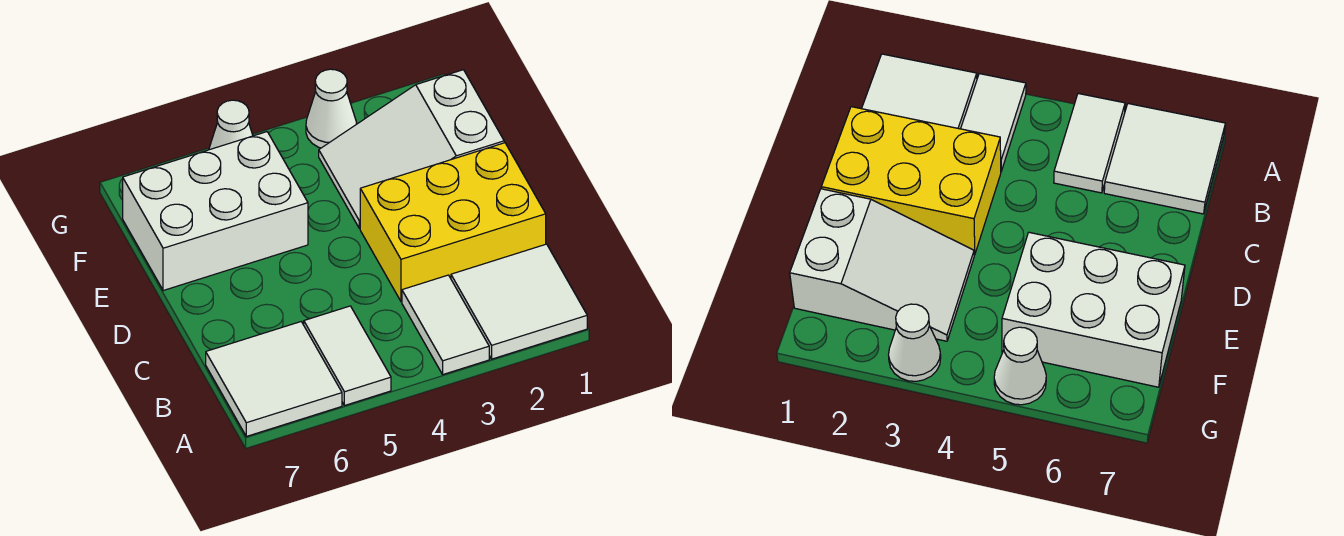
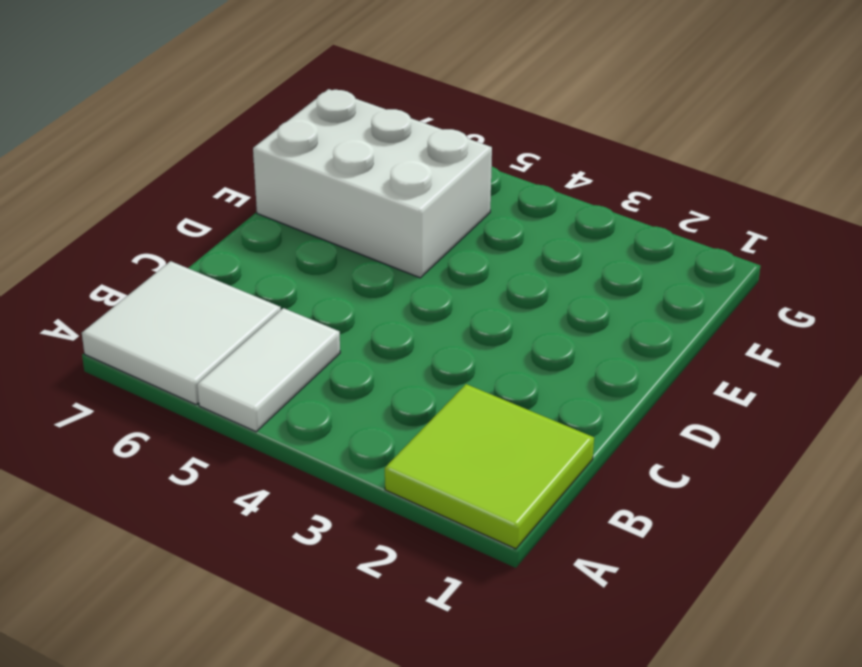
lime 2x2 tile [385,384,594,549] -> white 2x2 tile [451,244,587,359]
none -> white 1x2 tile [402,275,489,374]
none -> yellow 2x3 brick [360,143,546,302]

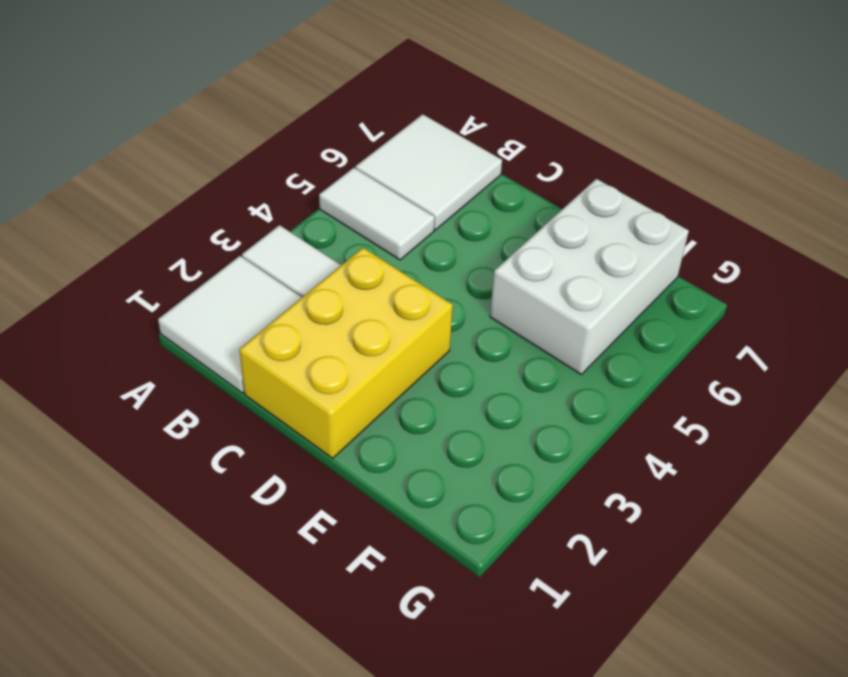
none -> white 2x3 slope [319,70,504,229]
none -> white 1x1 cone [306,69,357,148]

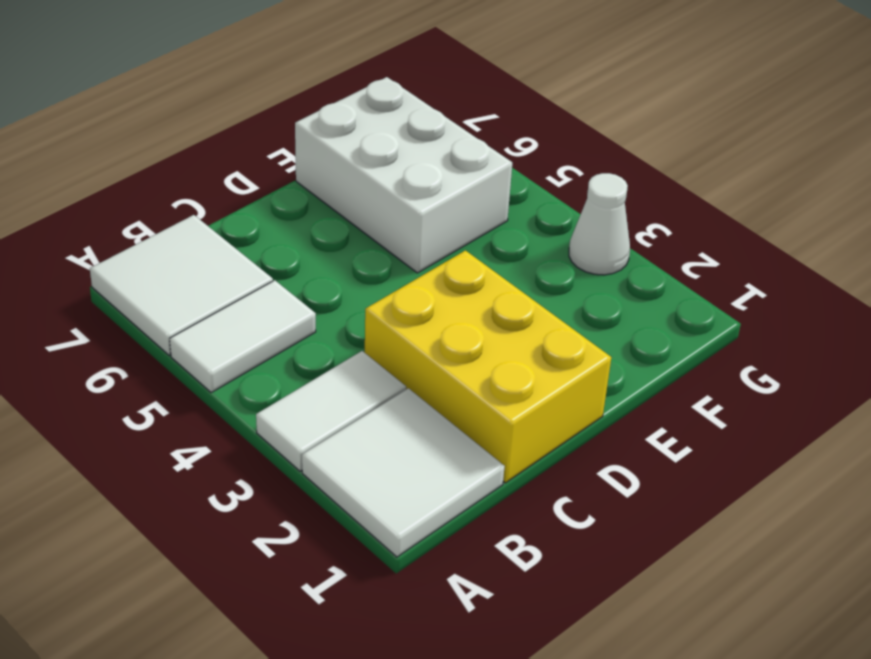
none -> white 2x3 slope [319,70,504,229]
none -> white 1x1 cone [209,100,253,150]

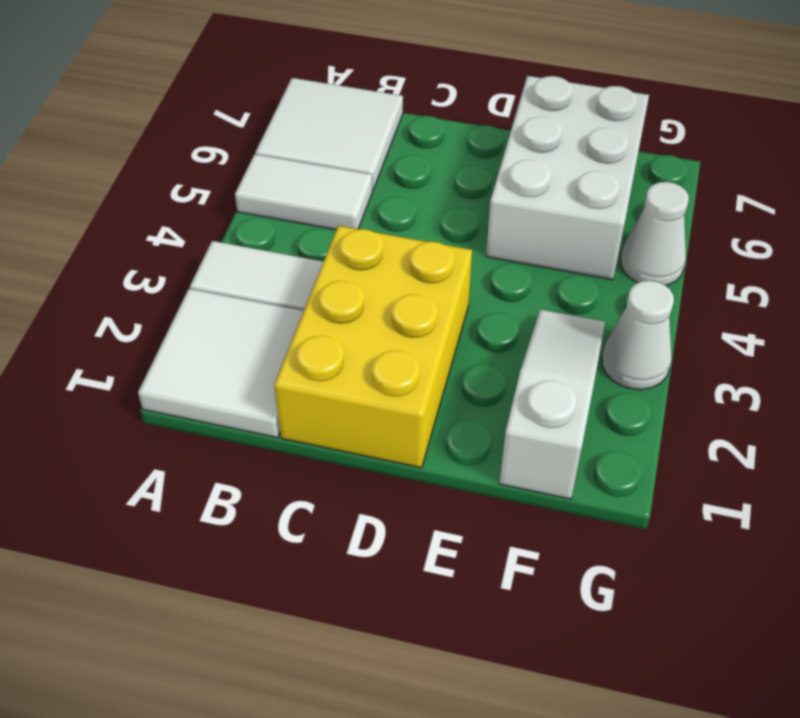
white 1x3 slope [499,309,605,499] -> white 2x3 slope [319,70,504,229]

